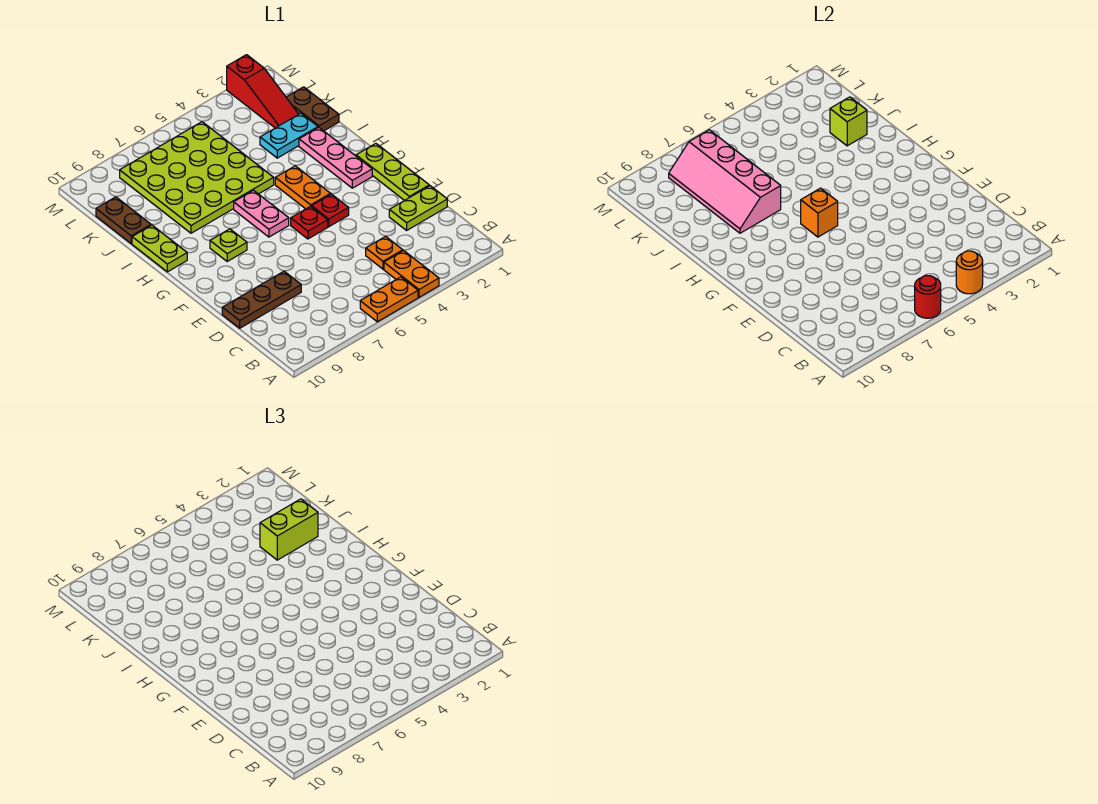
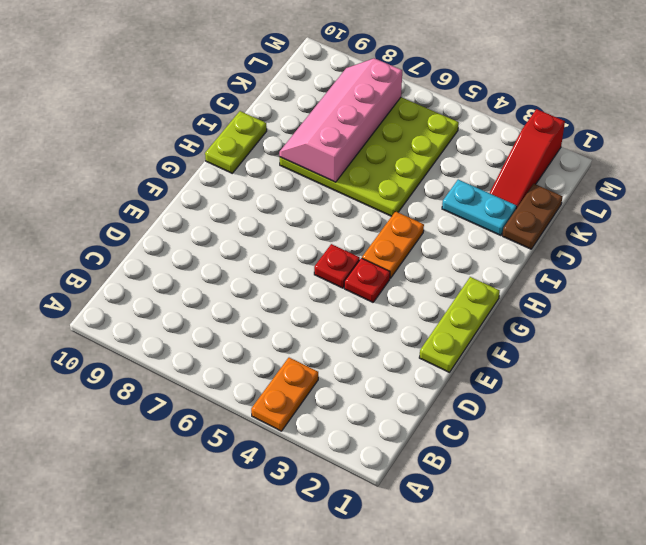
none -> orange 1x2 plate [360,277,418,322]
none -> orange 1x1 plate [366,236,403,269]
none -> lime 1x2 plate [389,186,447,230]

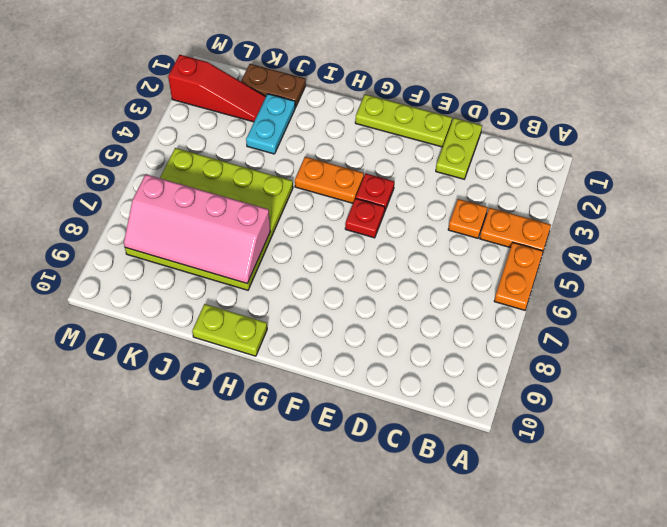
none -> brown 1x3 plate [222,271,301,328]
none -> pink 1x3 plate [299,127,372,188]
none -> pink 1x2 plate [234,190,289,237]

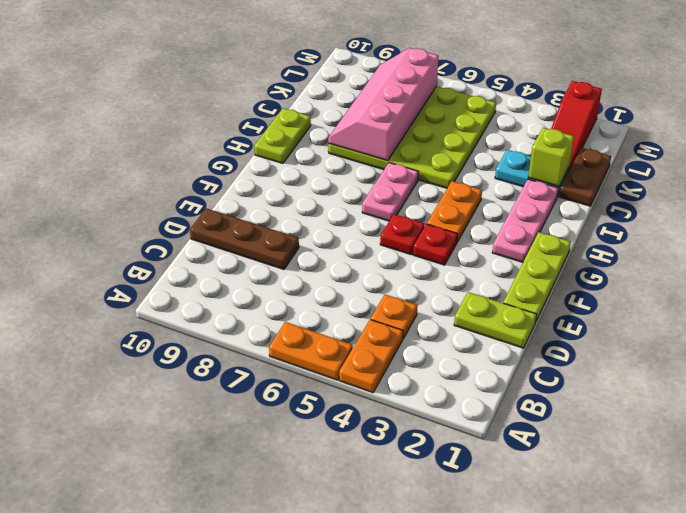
none -> lime 1x1 plate [210,229,247,261]
none -> brown 1x2 plate [96,197,151,244]
none -> orange 1x1 round brick [956,251,983,294]

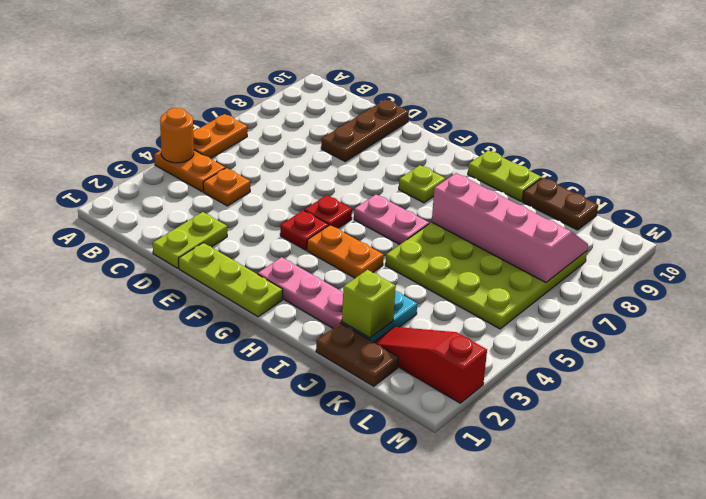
none -> red 1x1 round brick [915,275,941,318]
none -> orange 1x1 brick [801,188,838,237]
none -> lime 1x2 brick [260,499,318,560]

